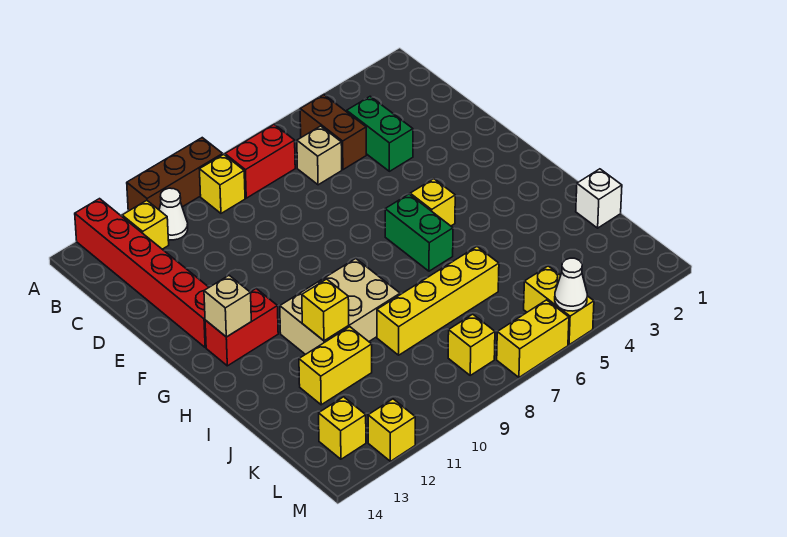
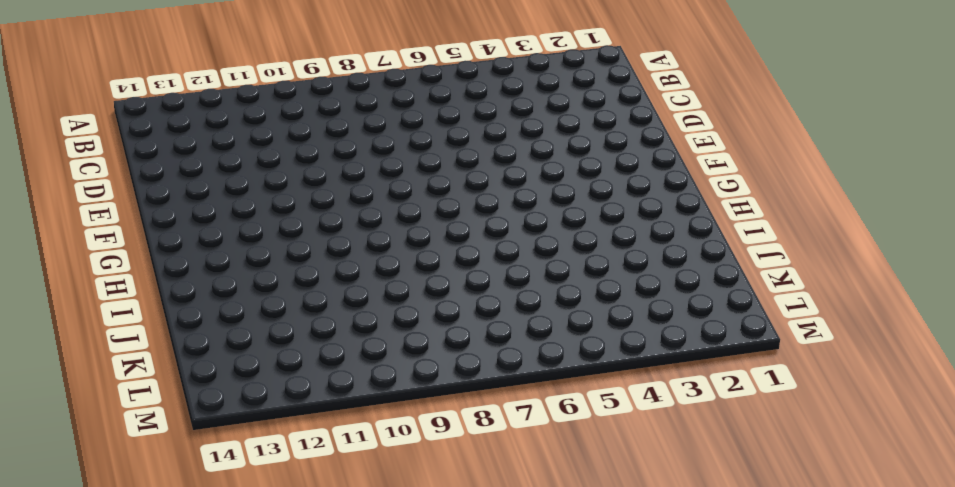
none -> brown 1x3 brick [127,138,223,211]
none -> red 1x6 brick [75,199,209,347]
none -> brown 1x2 brick [300,95,366,170]

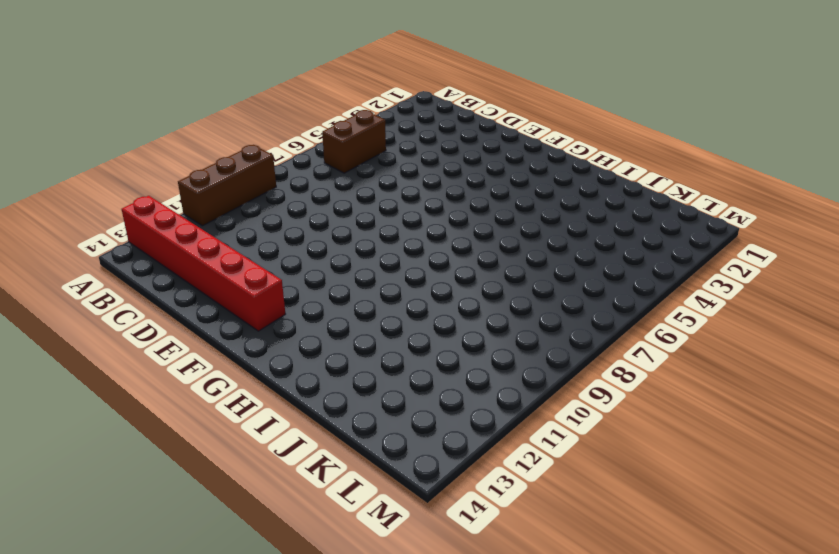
brown 1x2 brick [322,110,386,173] -> brown 1x2 brick turned to [300,95,366,170]
none -> red 1x2 brick [225,125,295,198]
none -> yellow 1x1 brick [200,154,245,213]
none -> white 1x1 cone [159,188,188,240]

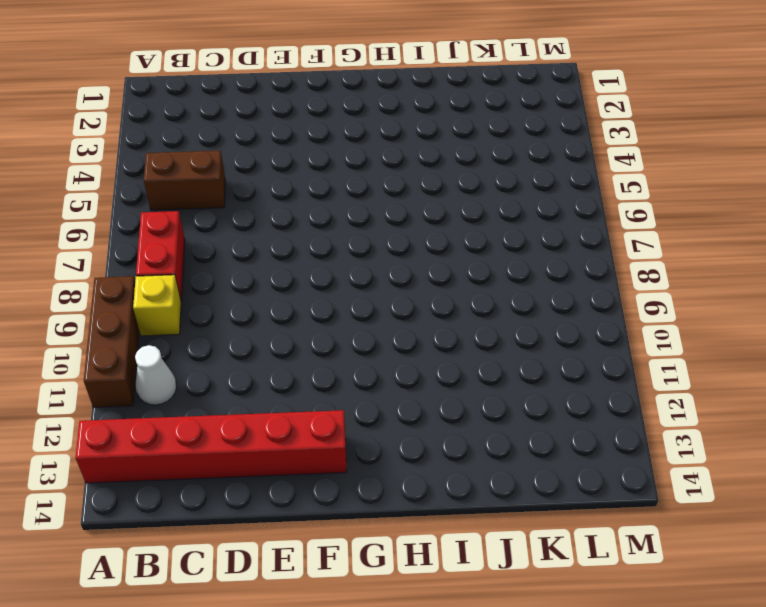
none -> yellow 1x1 brick [122,200,169,249]
none -> green 1x2 brick [347,96,413,171]
none -> tan 1x1 brick [297,126,342,185]

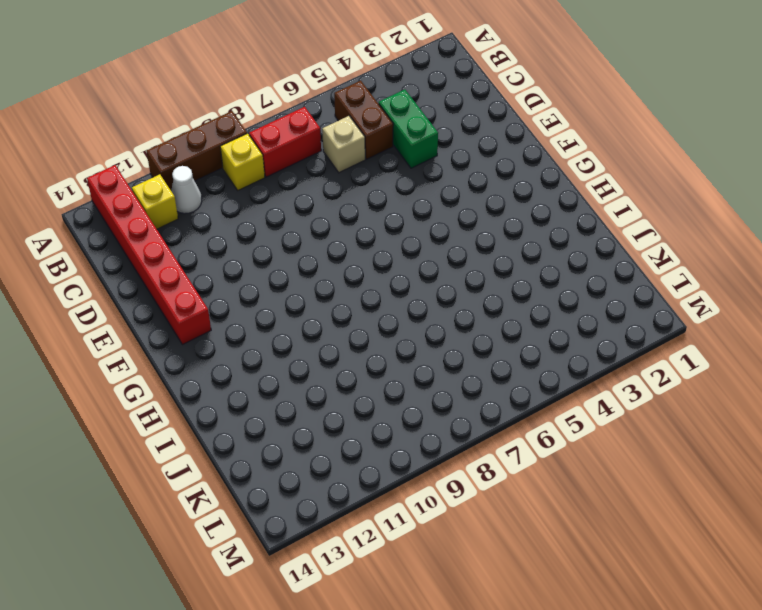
none -> yellow 1x1 brick [410,179,455,226]
none -> green 1x2 brick [385,194,453,271]
none -> red 1x2 brick [205,289,278,366]

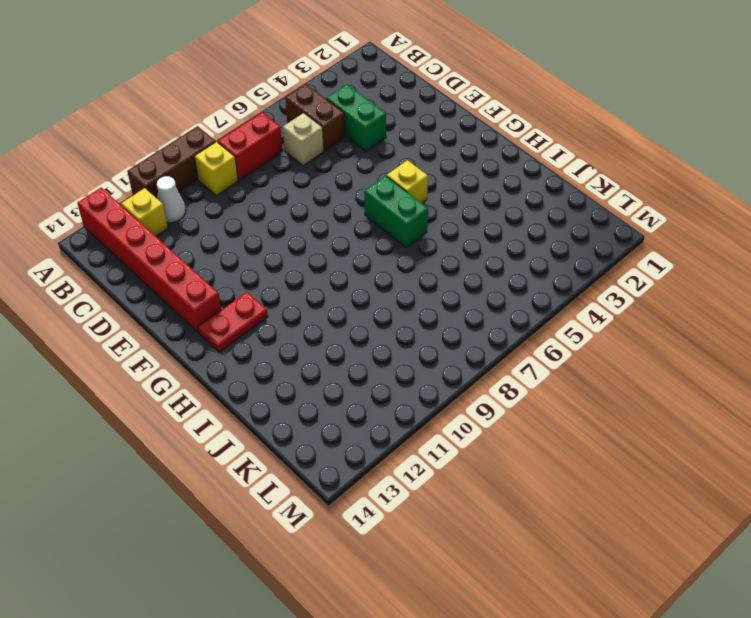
red 1x2 plate [198,292,268,352] -> red 1x2 brick [205,289,278,366]
none -> tan 2x3 brick [280,259,400,355]
none -> white 1x1 brick [576,169,622,228]
none -> yellow 1x4 brick [377,247,499,355]

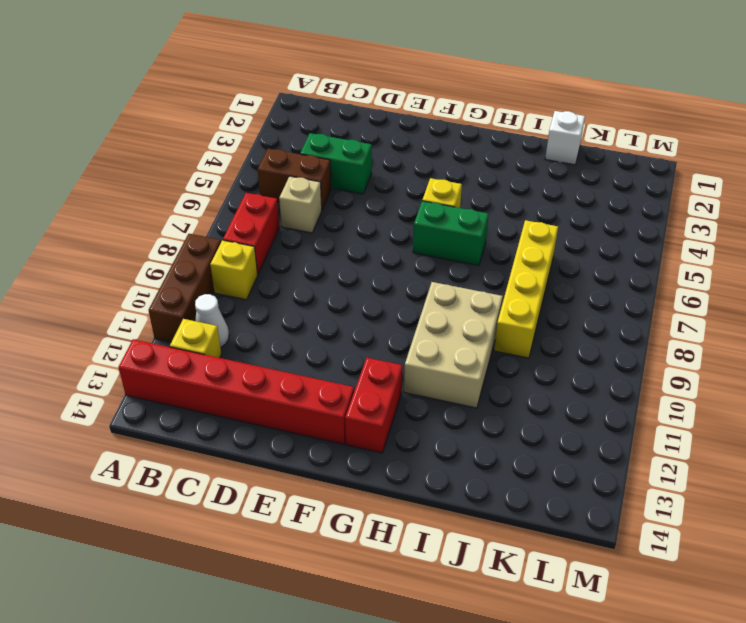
none -> yellow 1x2 brick [299,327,372,405]
none -> yellow 1x2 brick [524,266,594,345]
none -> yellow 1x1 brick [448,314,495,375]

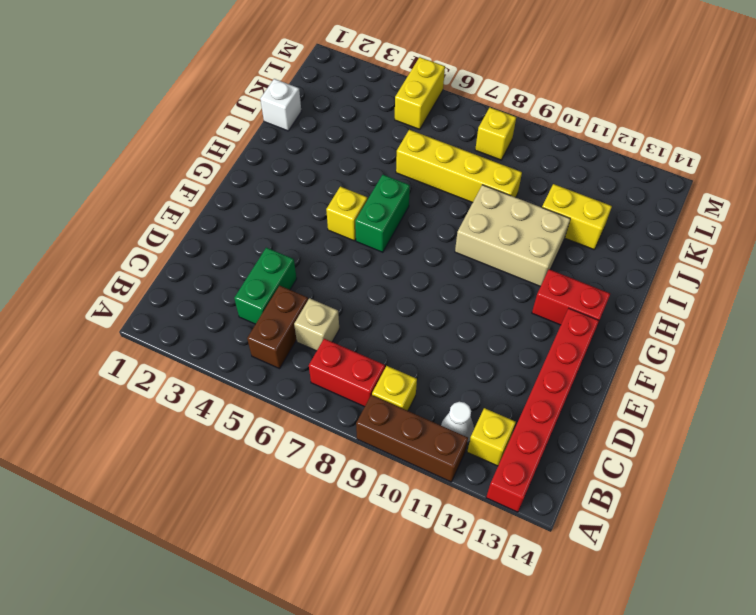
none -> yellow 1x1 brick [319,397,366,459]
none -> yellow 1x2 brick [497,300,569,377]
none -> yellow 1x1 brick [368,399,415,461]

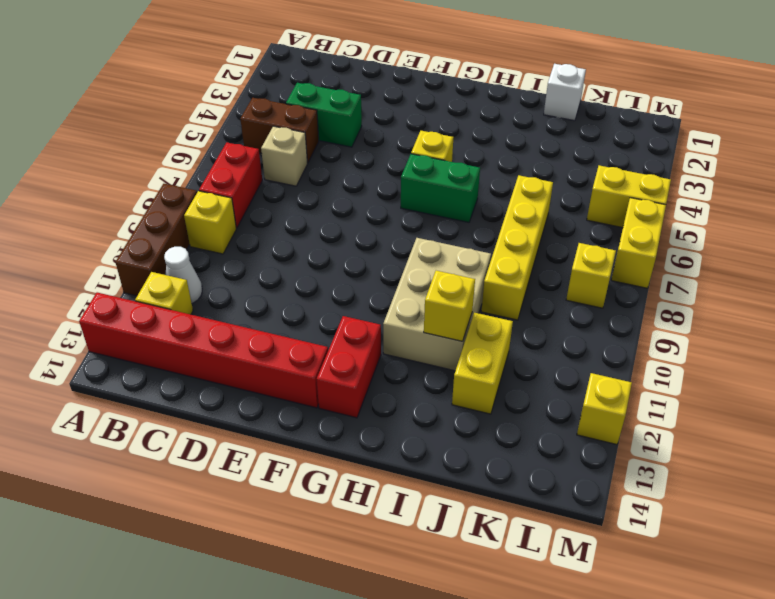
none -> yellow 1x1 brick [319,397,366,459]
none -> tan 1x1 brick [204,275,251,337]
none -> white 1x1 cone [555,258,587,311]

